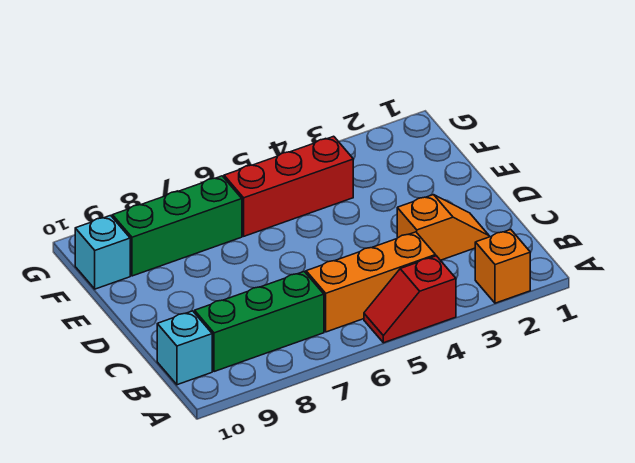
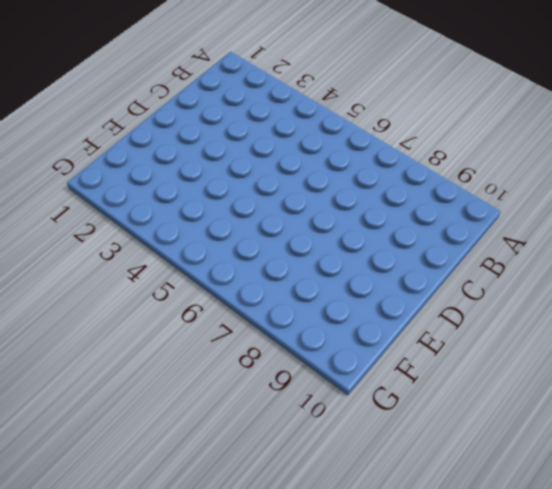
none -> orange 1x1 brick [475,230,530,303]
none -> red 1x2 slope [364,256,456,343]

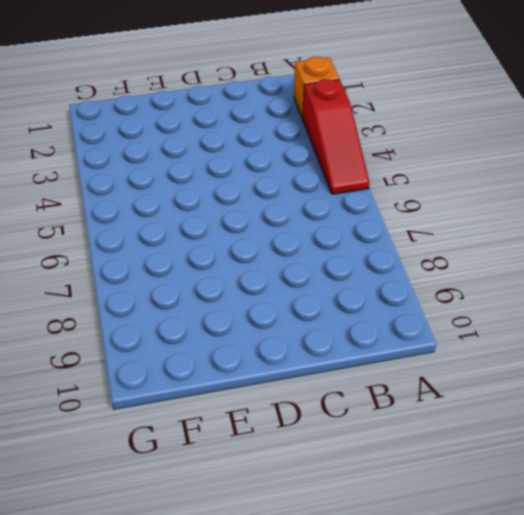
red 1x3 slope [303,79,369,194] -> red 1x2 slope [364,256,456,343]
none -> orange 1x3 brick [306,232,436,332]
none -> green 1x3 brick [195,272,324,372]

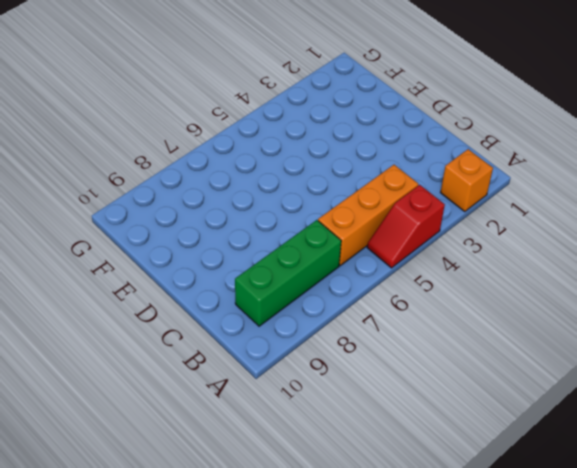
none -> cyan 1x1 brick [157,311,212,385]
none -> orange 1x2 slope [397,195,489,260]

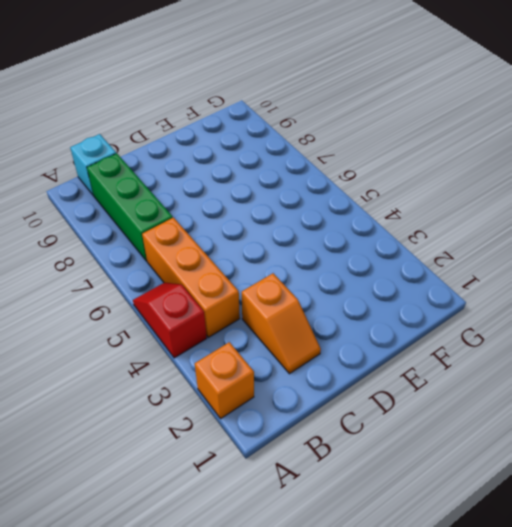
none -> red 1x3 brick [224,136,353,236]
none -> green 1x3 brick [112,176,242,276]

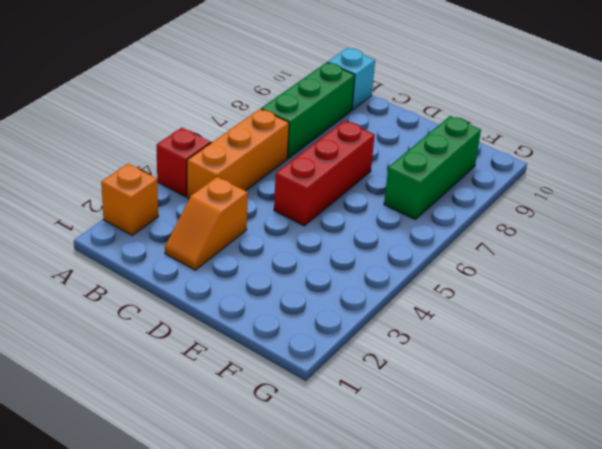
red 1x3 brick [274,121,375,226] -> red 1x3 brick moved to [224,136,353,236]
none -> cyan 1x1 brick [75,216,130,289]

